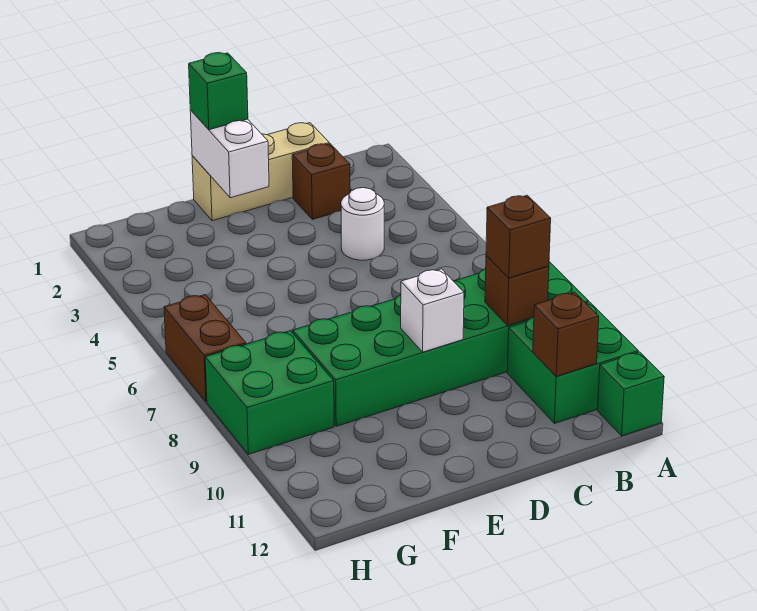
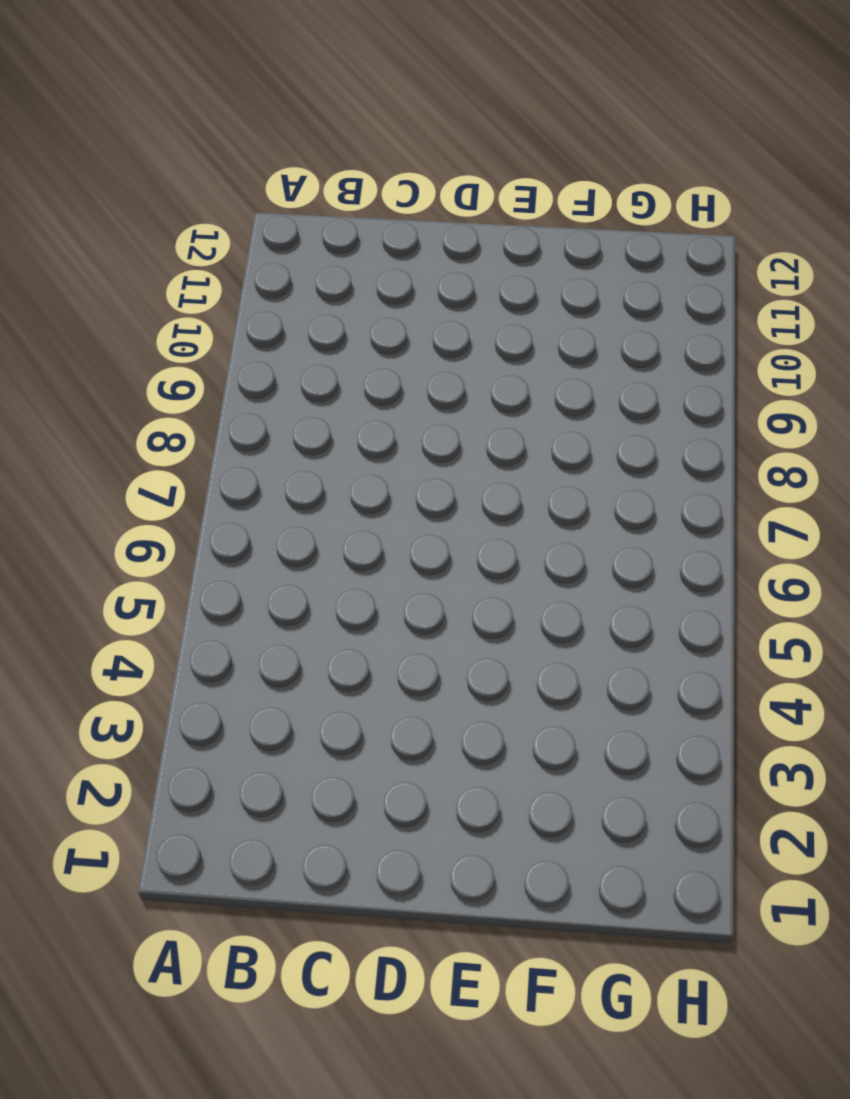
none -> green 2x6 brick [293,262,589,426]
none -> green 2x2 brick [507,302,638,424]
none -> green 1x1 brick [598,352,664,436]

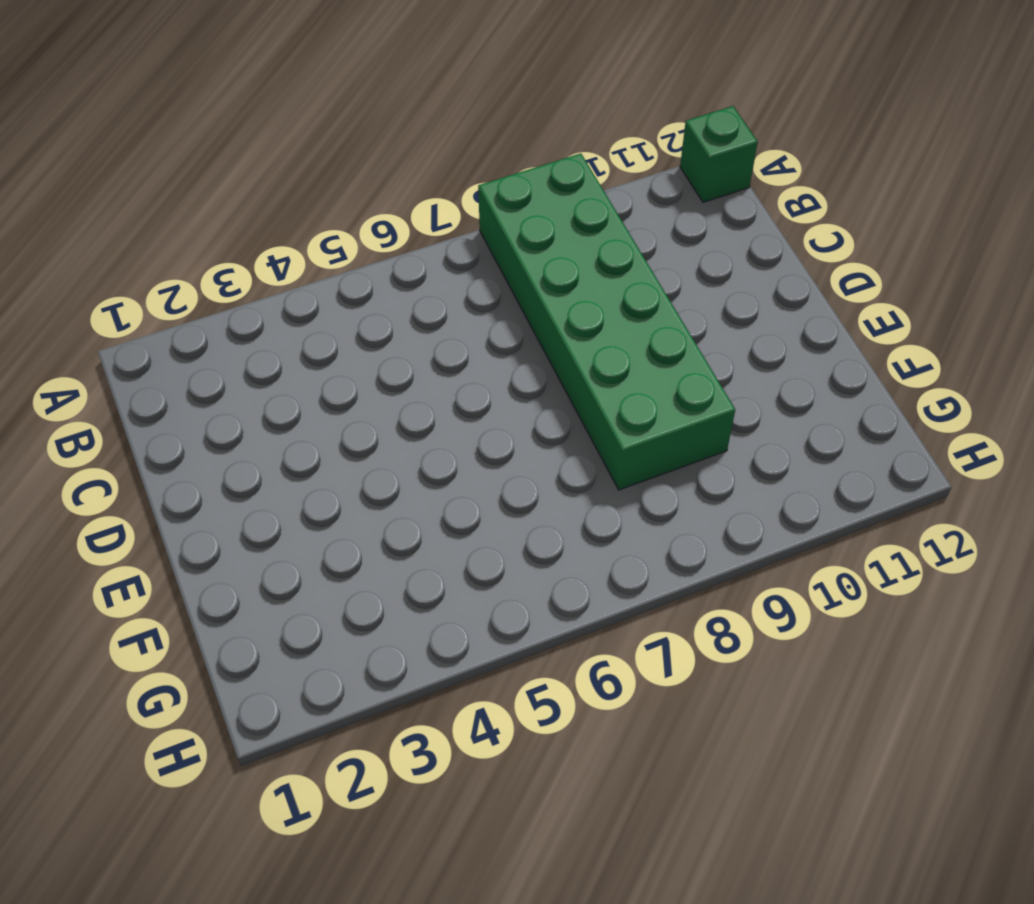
none -> green 2x2 brick [507,302,638,424]
none -> tan 1x3 brick [192,123,329,221]
none -> brown 1x1 brick [292,144,350,219]

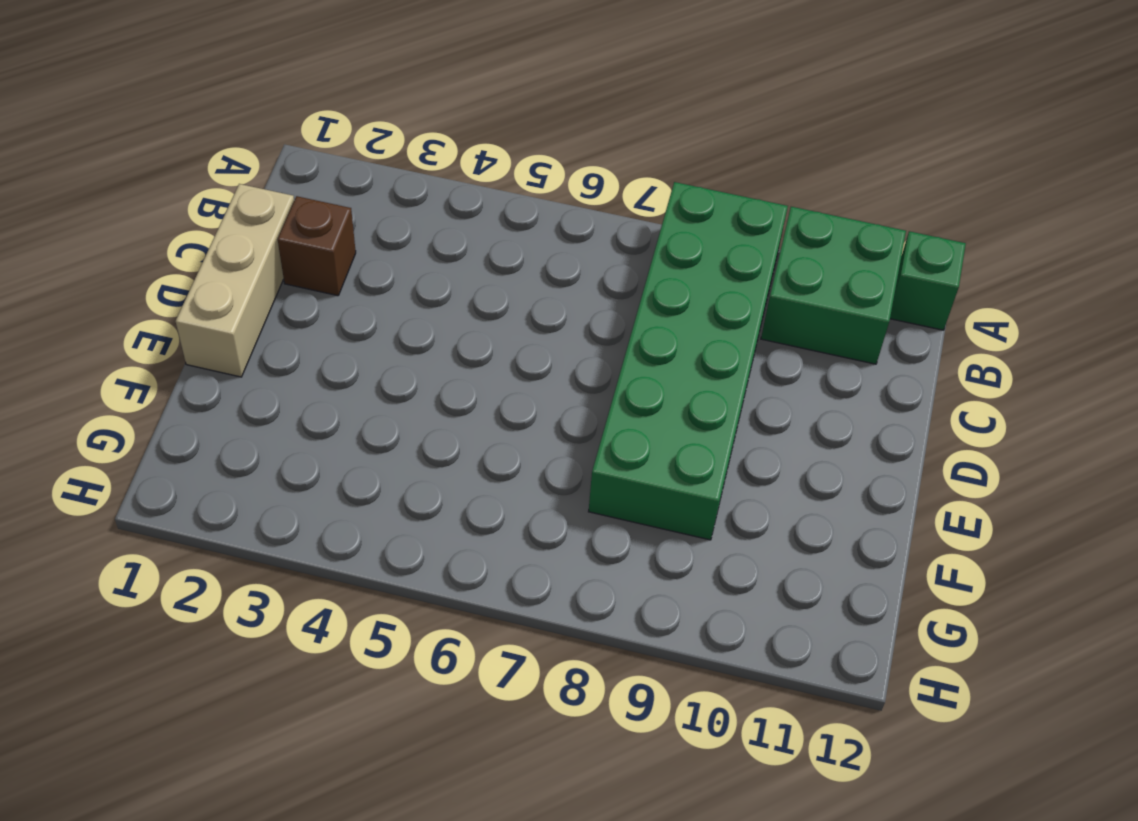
none -> white 1x1 round brick [341,188,384,260]
none -> green 2x2 brick [205,331,334,454]
none -> brown 1x2 brick [164,295,246,402]

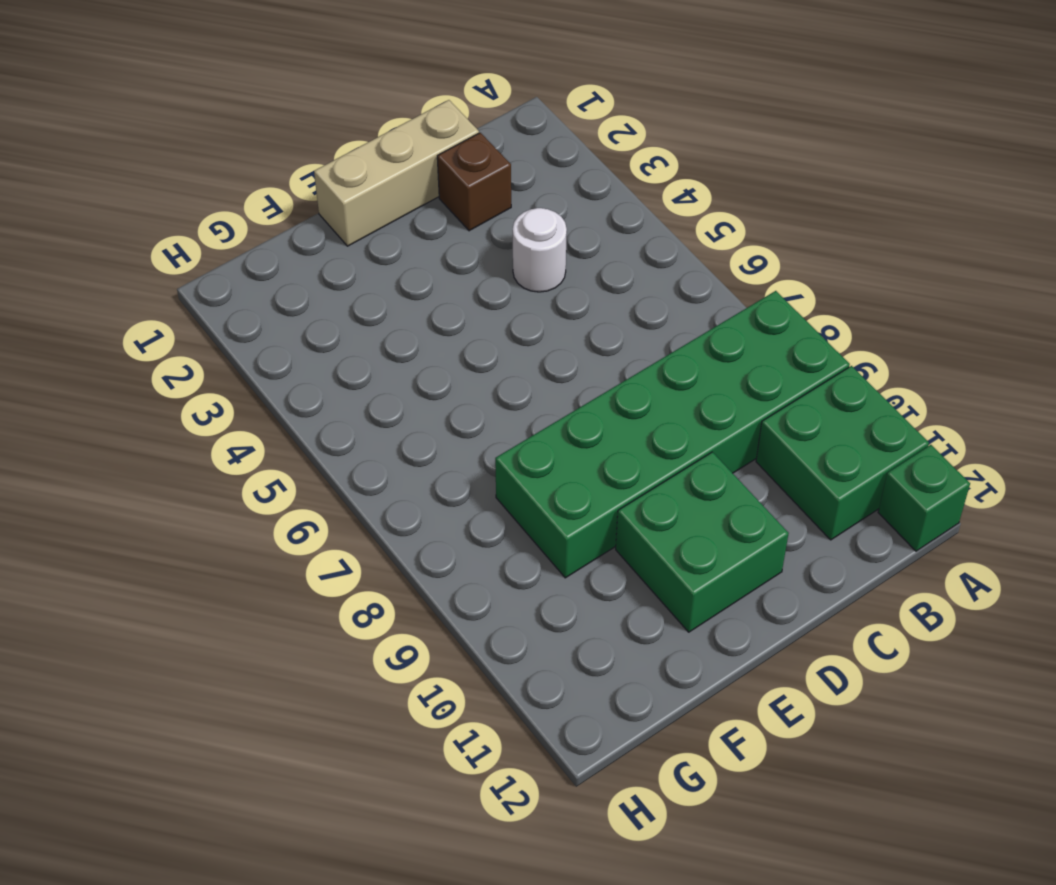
green 2x2 brick [616,452,789,632] -> green 2x2 brick moved to [205,331,334,454]
none -> brown 1x2 brick [164,295,246,402]
none -> brown 1x1 brick [485,255,549,325]
none -> brown 1x1 brick [533,292,599,376]

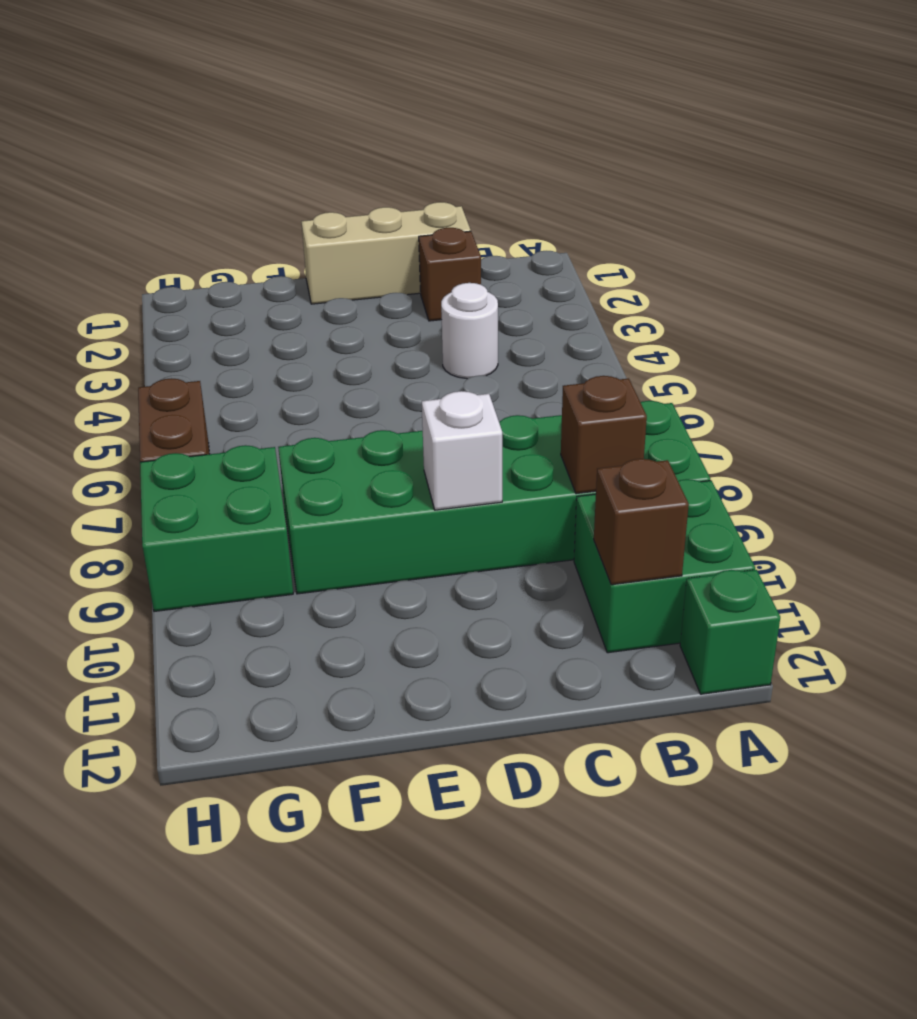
none -> white 1x2 brick [190,110,269,198]
none -> brown 1x1 brick [486,195,551,278]
none -> green 1x1 brick [189,53,248,130]

